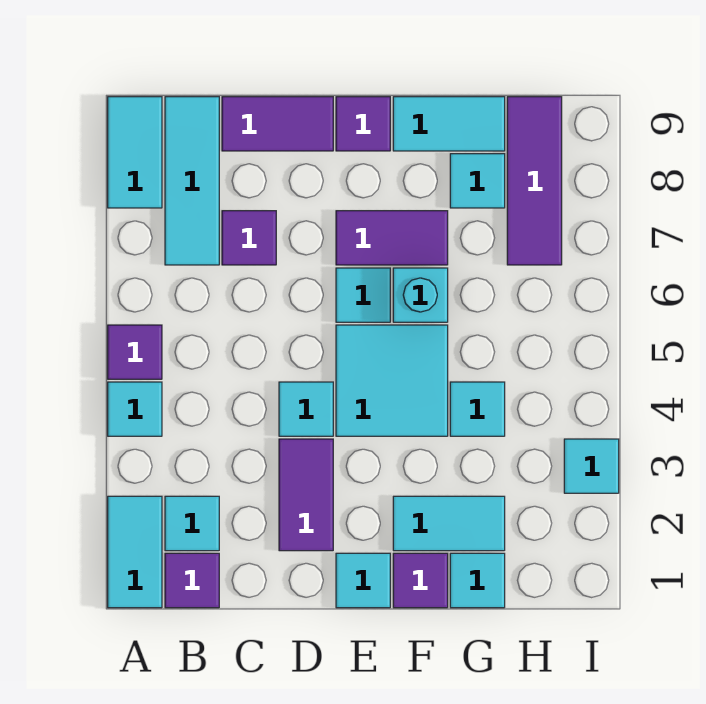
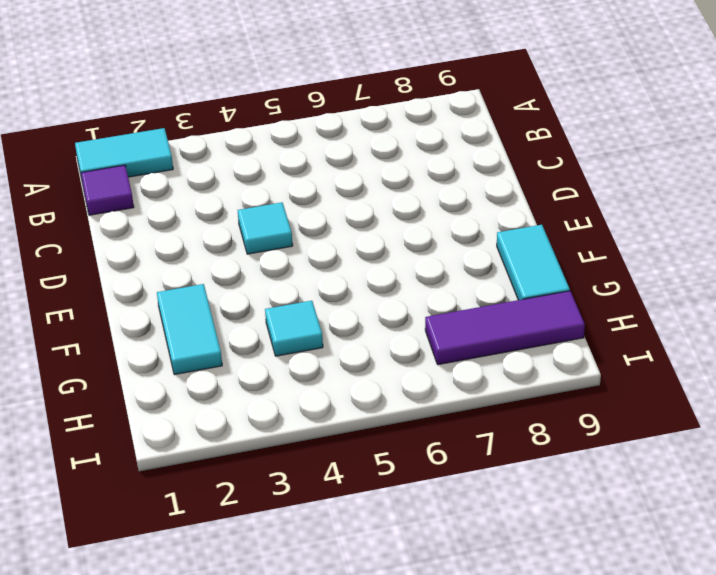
none -> cyan 1x1 tile [108,382,162,436]
none -> purple 1x1 tile [108,325,162,379]
none -> cyan 1x2 tile [108,97,162,208]

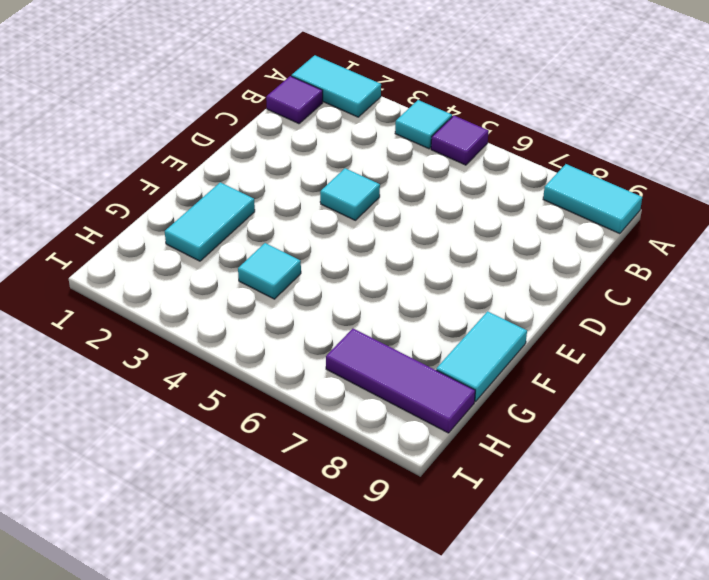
none -> cyan 1x1 tile [165,496,219,551]
none -> cyan 1x3 tile [165,97,219,265]
none -> purple 1x1 tile [222,211,276,265]

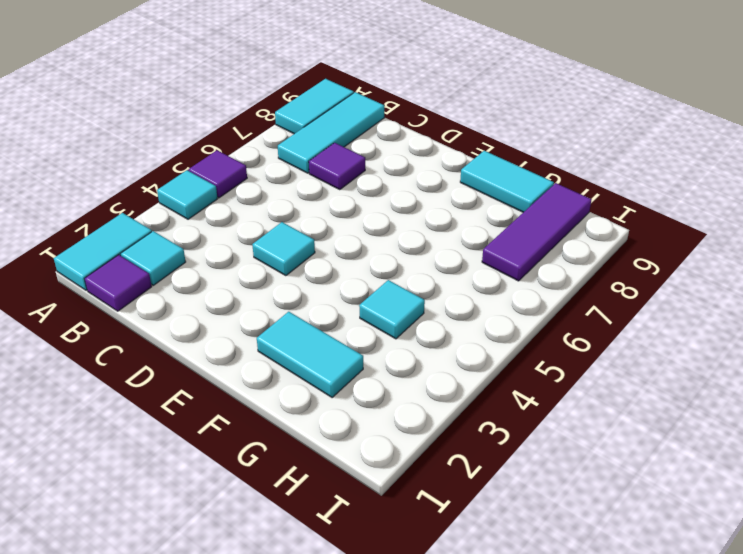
none -> purple 1x2 tile [222,97,333,151]
none -> purple 1x2 tile [279,439,333,551]
none -> cyan 1x1 tile [336,553,390,608]

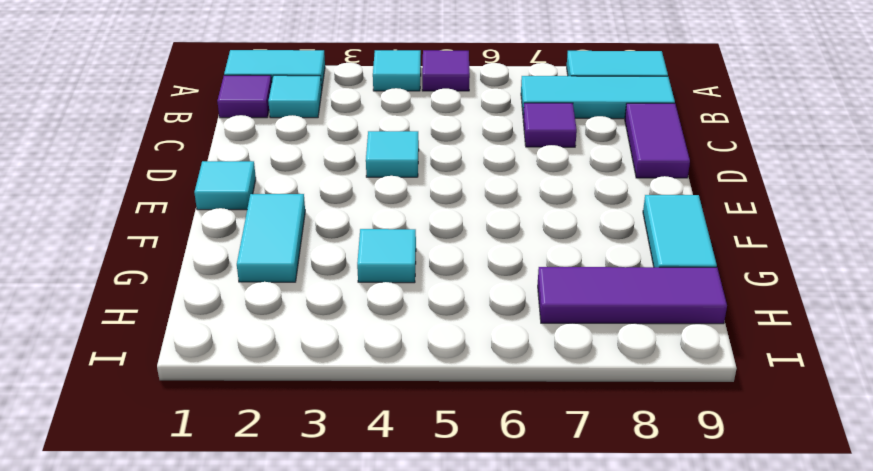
none -> purple 1x2 tile [279,439,333,551]
none -> cyan 2x2 tile [336,325,448,436]
none -> cyan 1x1 tile [336,268,390,322]

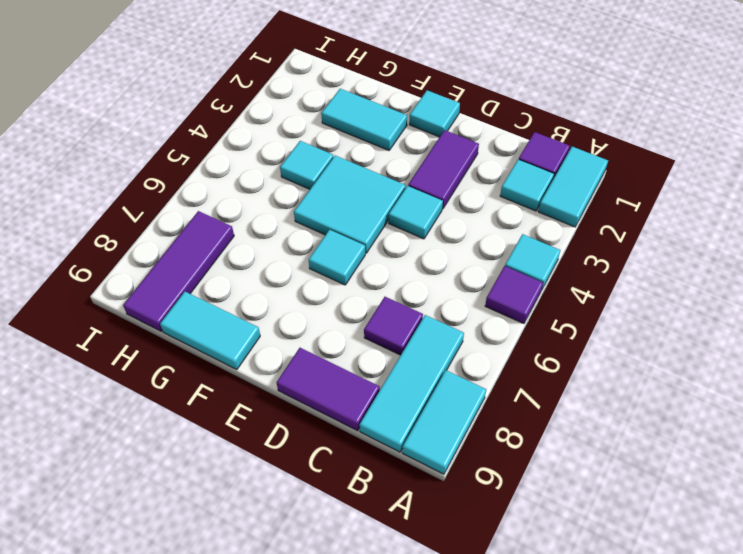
none -> purple 1x2 tile [336,211,448,265]
none -> purple 1x1 tile [336,97,390,151]
none -> purple 1x1 tile [393,553,448,608]

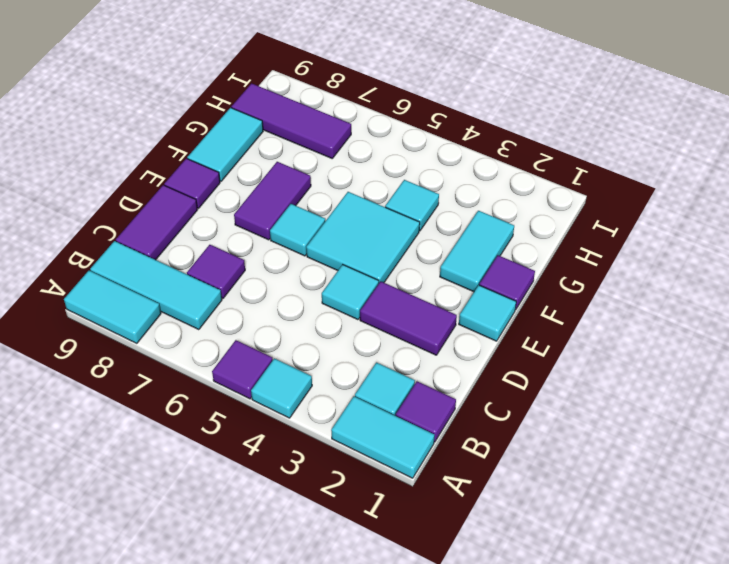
none -> cyan 1x1 brick [393,268,448,322]
none -> cyan 1x1 tile [450,553,505,608]
none -> cyan 1x1 tile [450,154,505,208]

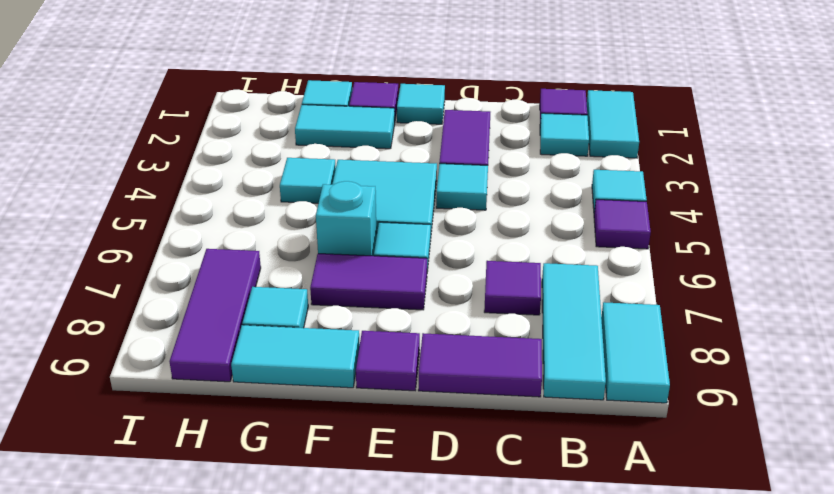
none -> cyan 1x1 tile [564,439,619,493]

